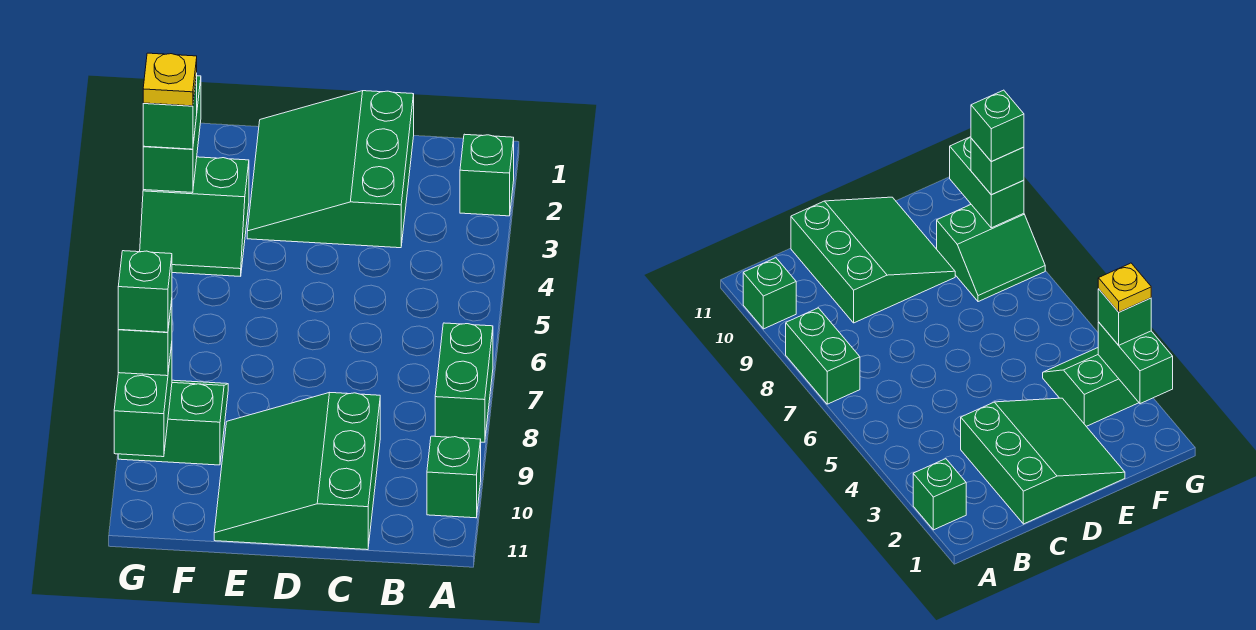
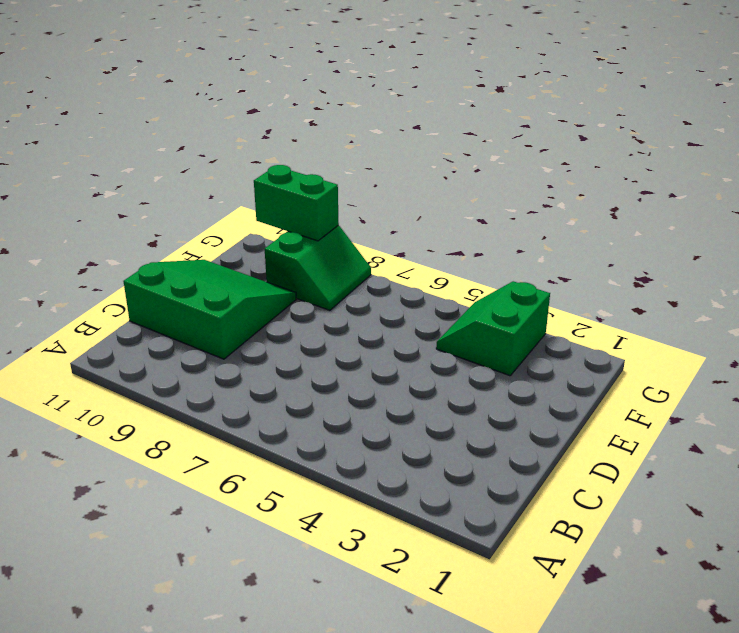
none -> green 1x1 brick [460,134,514,216]
none -> green 1x2 brick [435,323,493,442]
none -> green 1x1 brick [427,436,481,518]

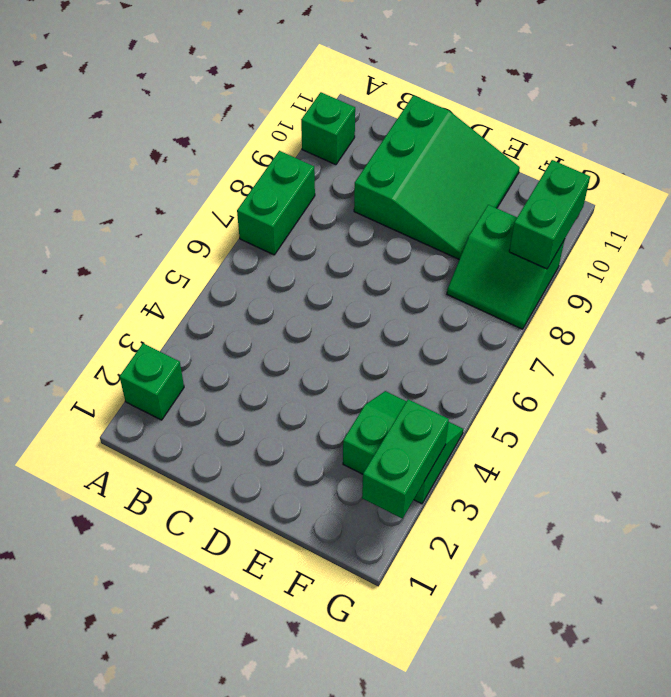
none -> green 3x3 slope [247,91,414,248]
none -> green 1x1 brick [143,73,197,149]
none -> green 1x1 brick [118,301,172,376]

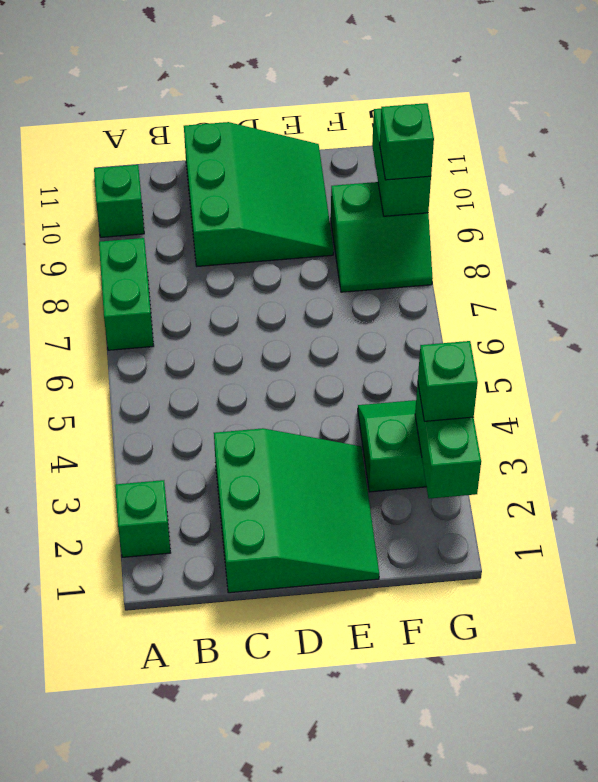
none -> yellow 1x1 plate [143,53,197,106]
none -> green 1x1 brick [118,251,172,332]

